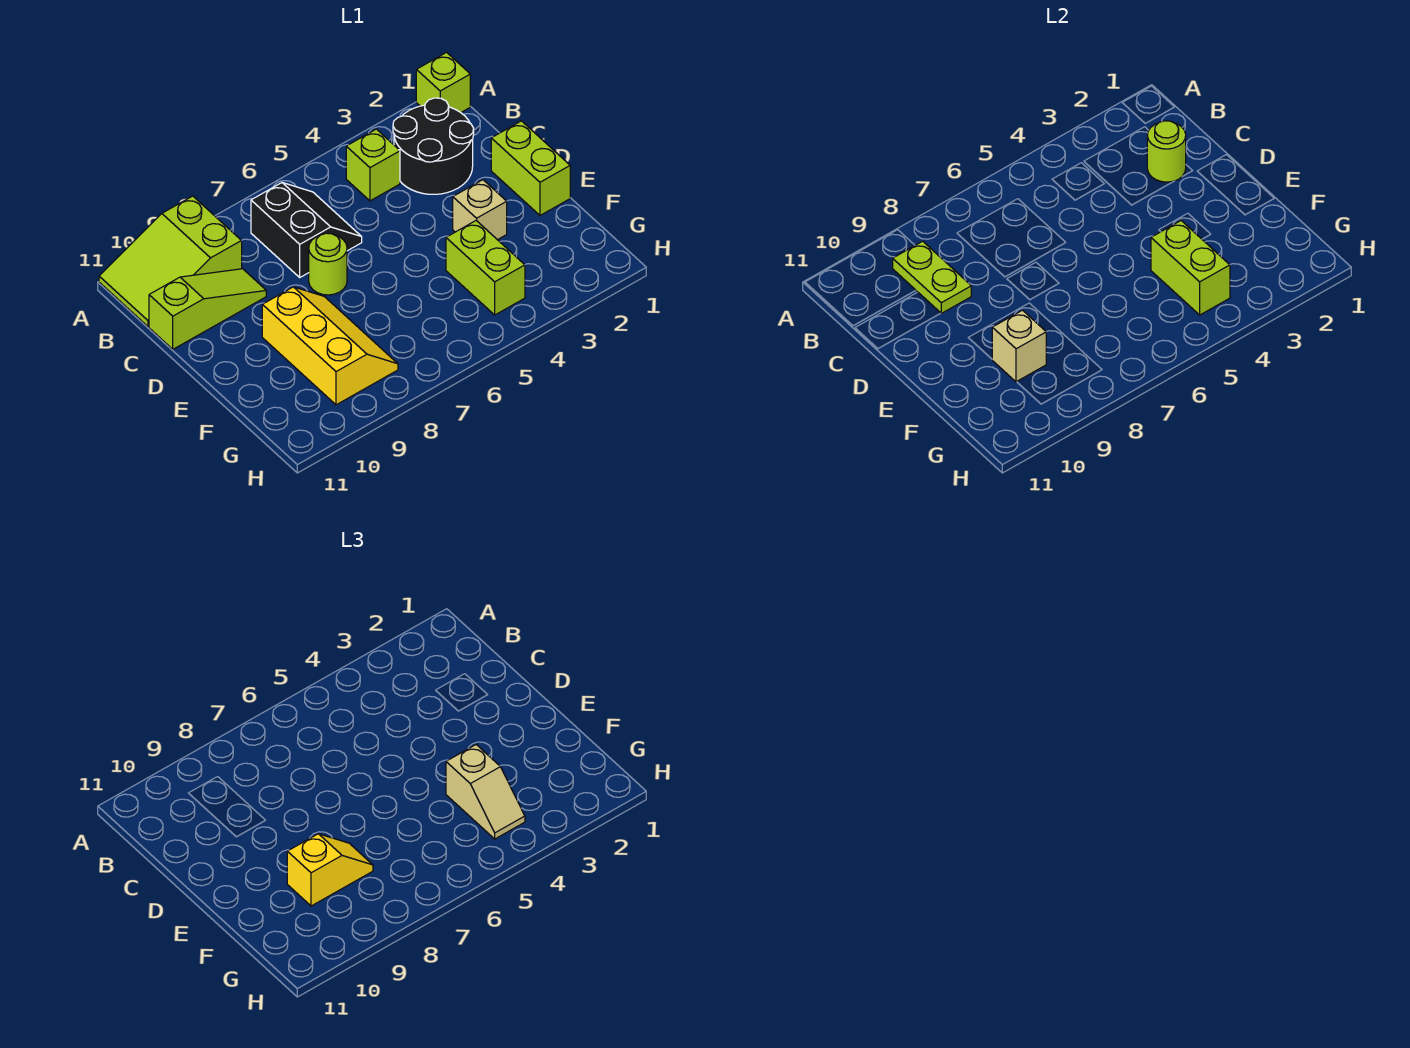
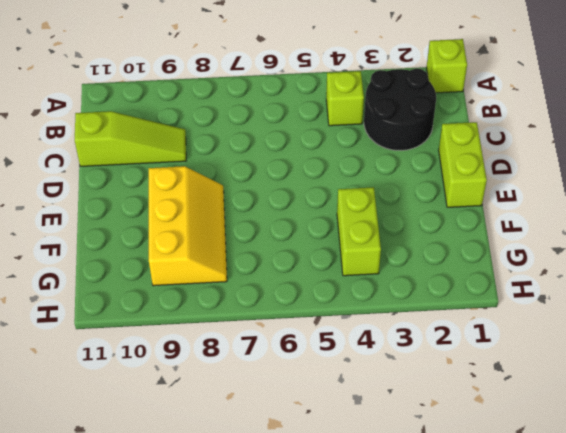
none -> lime 2x3 slope [99,196,242,326]
none -> black 2x2 slope [251,183,362,277]
none -> lime 1x1 round brick [309,233,347,295]

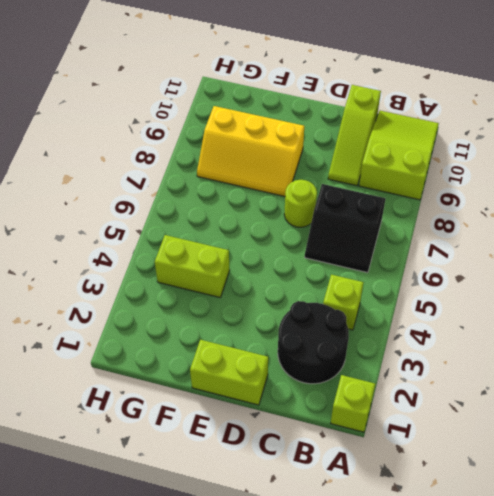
none -> tan 1x1 brick [453,180,507,240]
none -> lime 1x2 plate [893,241,971,313]
none -> lime 1x1 round brick [1147,121,1186,182]

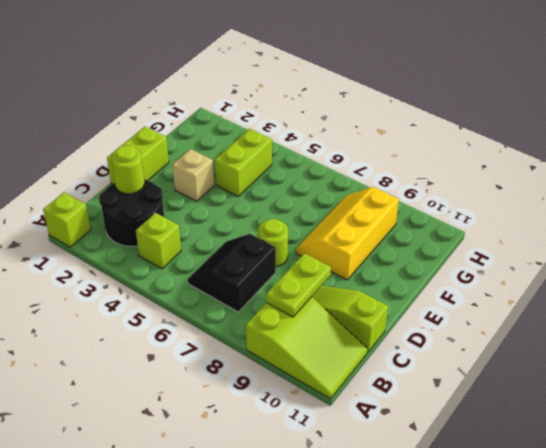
none -> lime 1x2 brick [1151,221,1230,315]
none -> tan 1x1 brick [992,310,1046,382]
none -> tan 1x2 slope [446,745,525,839]

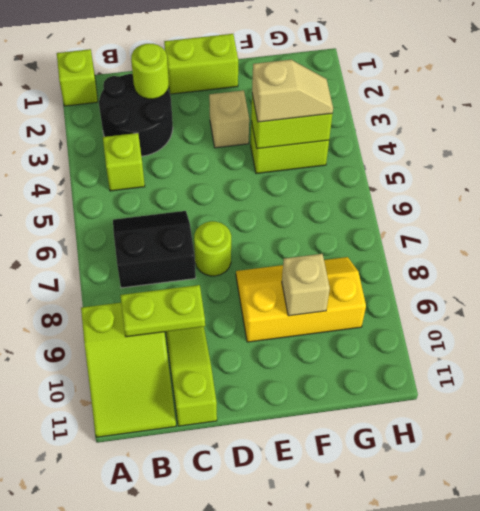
none -> yellow 1x2 slope [287,834,373,906]

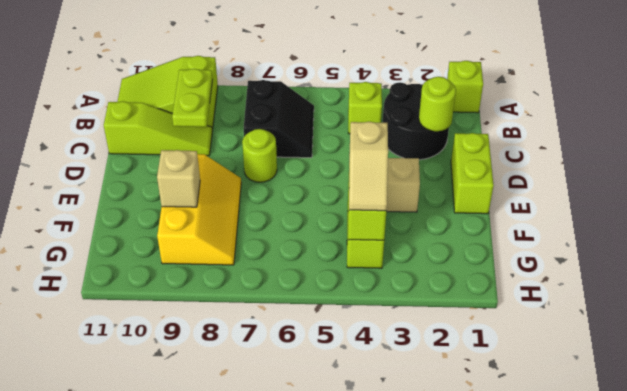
none -> yellow 1x2 slope [287,834,373,906]

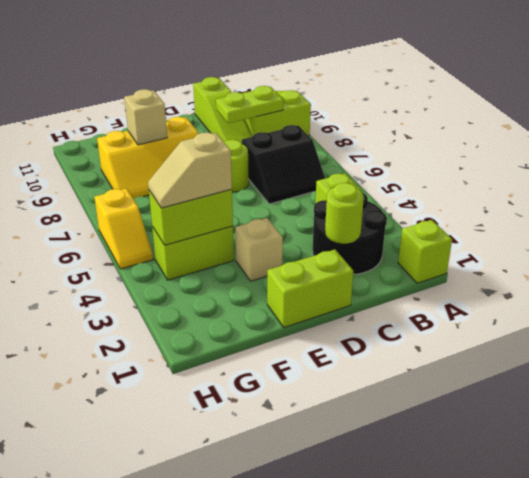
yellow 1x2 slope [94,188,153,269] -> yellow 1x2 slope moved to [287,834,373,906]

